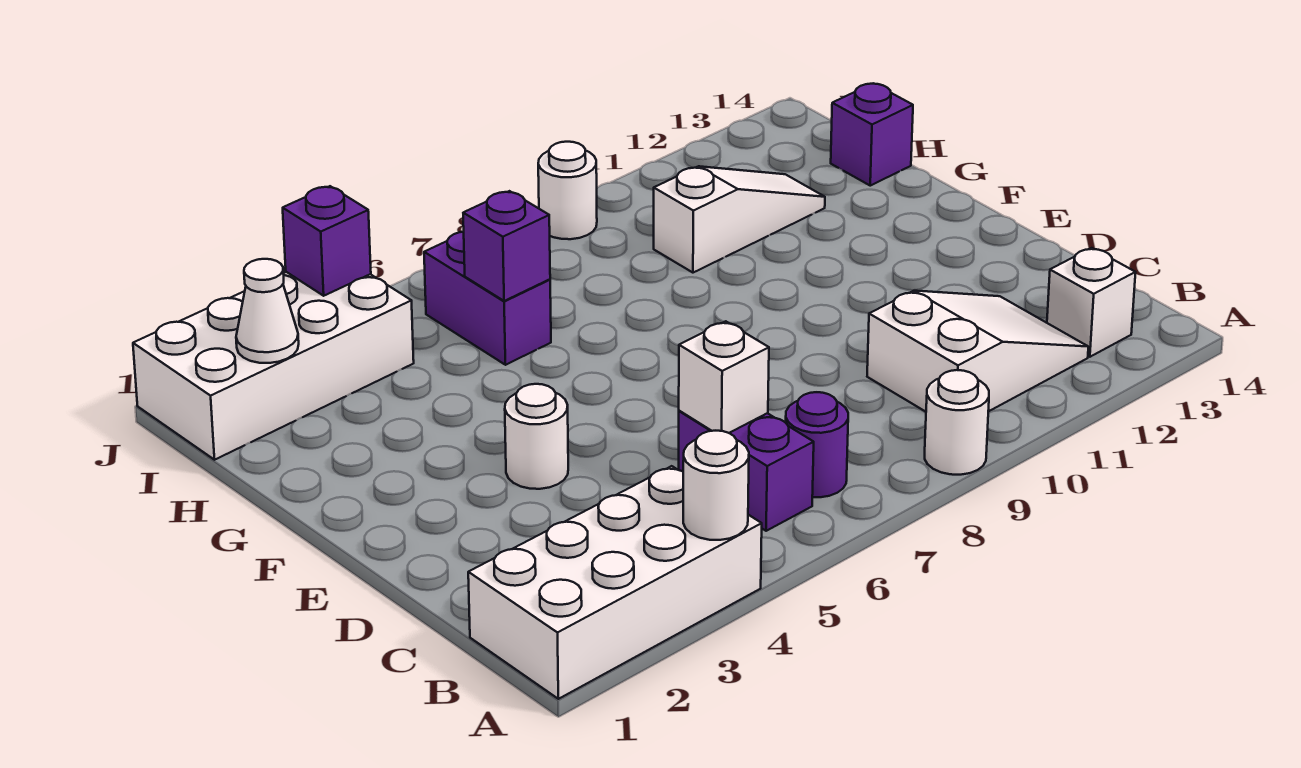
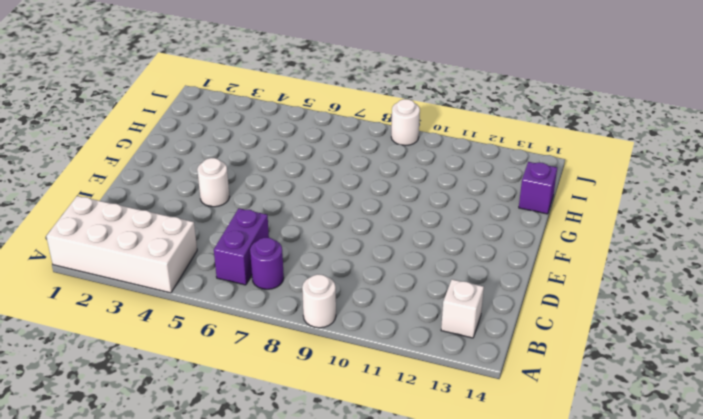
none -> white 2x3 slope [867,291,1088,412]
none -> purple 1x2 brick [424,232,551,365]
none -> white 1x3 slope [654,166,825,273]

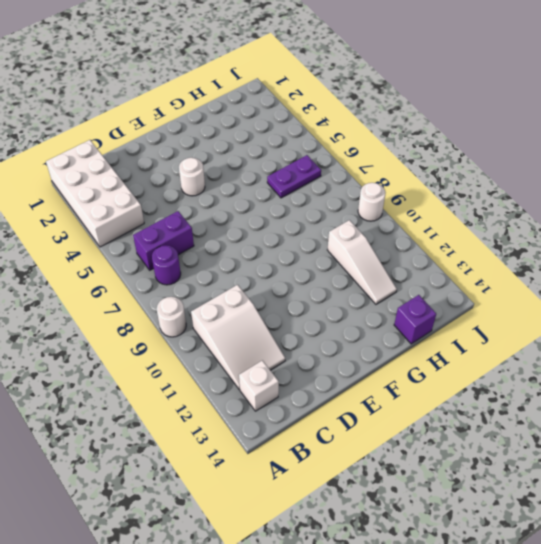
purple 1x2 plate [267,155,321,198] -> purple 1x2 brick [424,232,551,365]
none -> white 2x4 brick [133,272,414,460]
none -> white 1x1 round brick [683,431,749,540]
none -> white 1x1 brick [679,321,769,433]

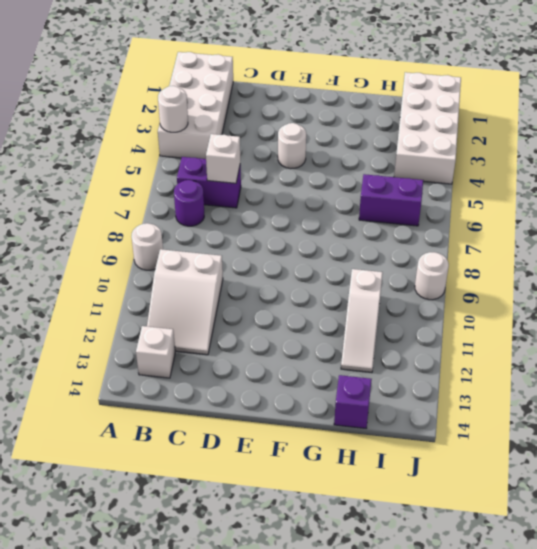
none -> purple 1x1 brick [463,191,550,301]
none -> white 1x1 cone [236,259,299,363]
none -> purple 1x1 brick [283,186,371,296]

